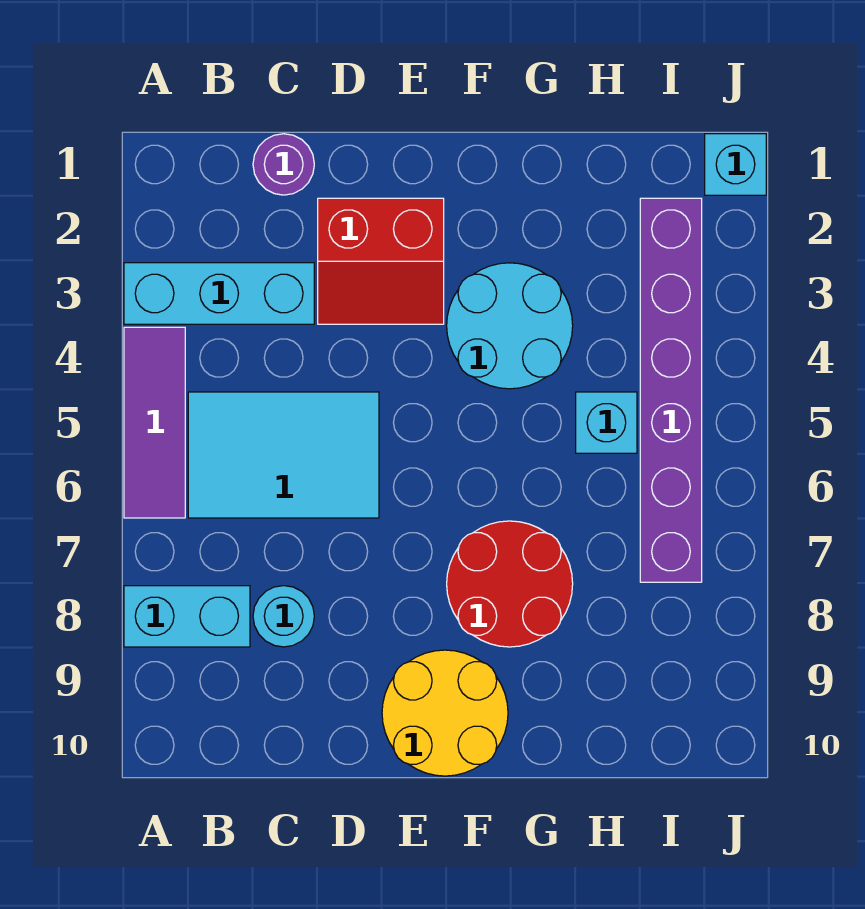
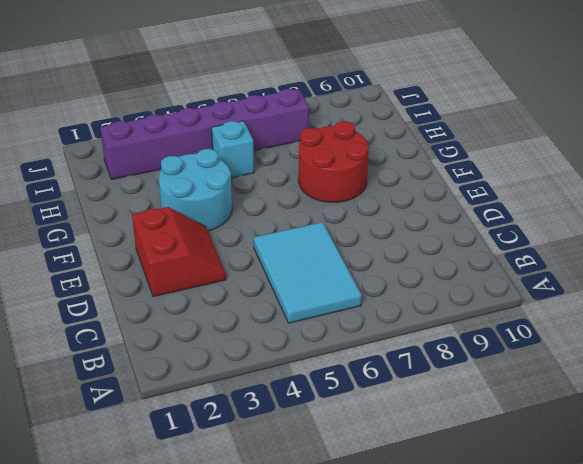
none -> cyan 1x3 brick [124,263,314,324]
none -> purple 1x3 tile [124,327,185,518]
none -> cyan 1x2 brick [124,586,250,647]

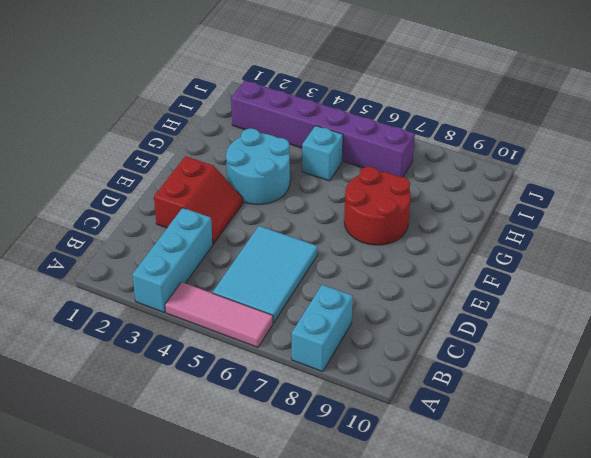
pink 1x3 tile [165,282,273,347] -> purple 1x3 tile [124,327,185,518]
none -> purple 1x1 round brick [253,134,314,195]
none -> cyan 1x1 round brick [253,586,314,647]
none -> yellow 2x2 round brick [382,650,508,776]

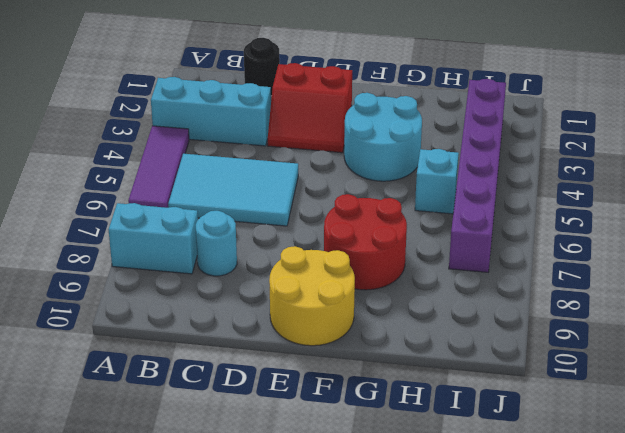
black 1x1 round brick [244,38,280,96] -> purple 1x1 round brick [253,134,314,195]
none -> cyan 1x1 brick [705,134,766,195]

